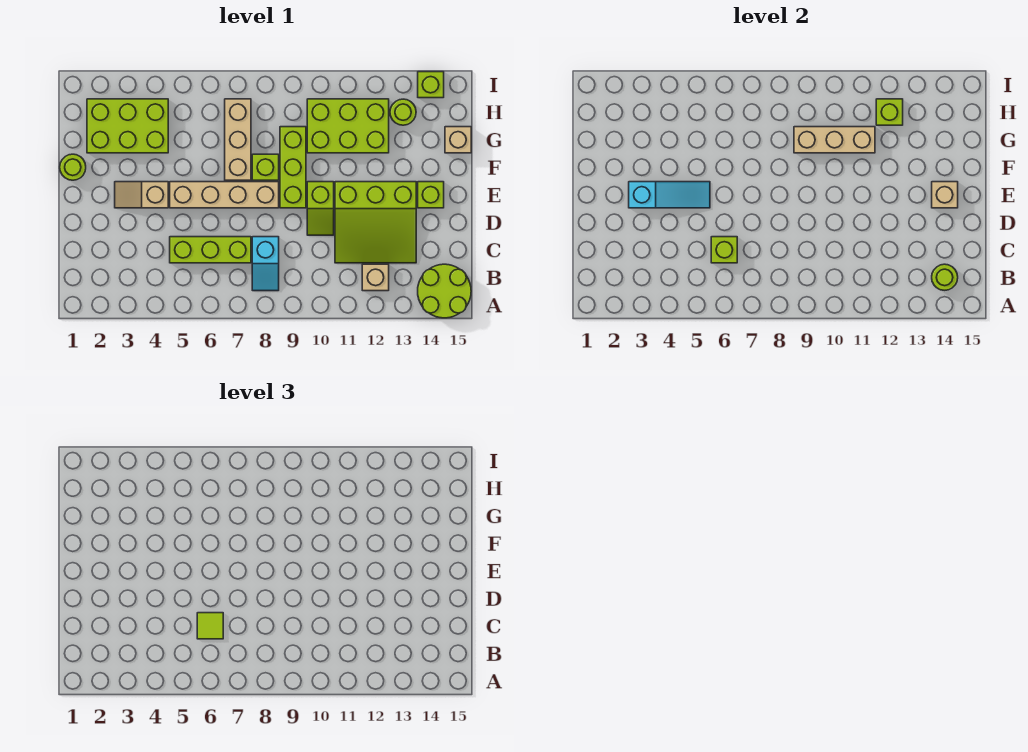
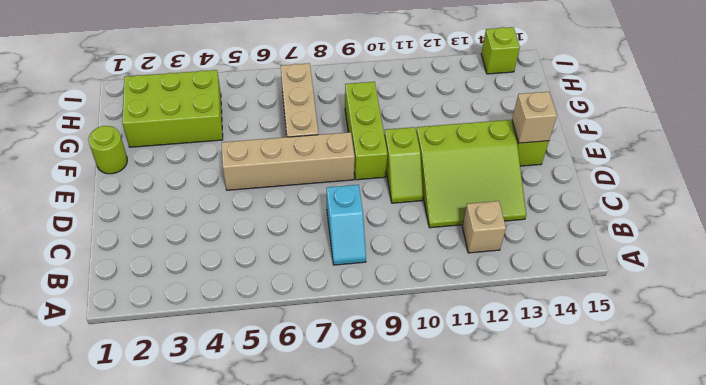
none -> lime 2x2 round brick [418,264,471,318]
none -> lime 1x3 brick [170,237,251,263]
none -> tan 1x2 slope [115,182,168,208]

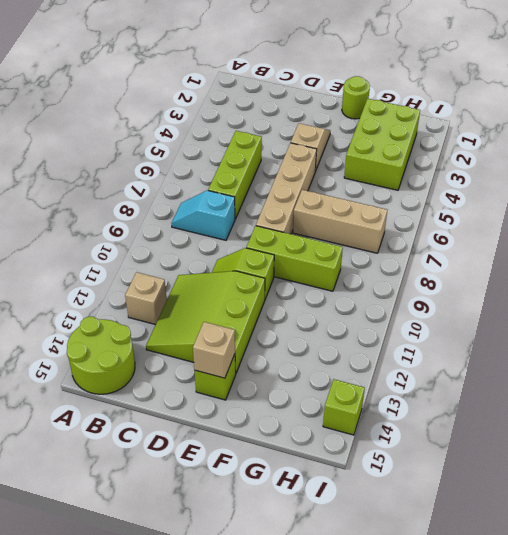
none -> lime 1x1 brick [252,154,279,180]
none -> lime 2x3 brick [307,99,389,153]
none -> tan 1x1 brick [445,127,471,153]

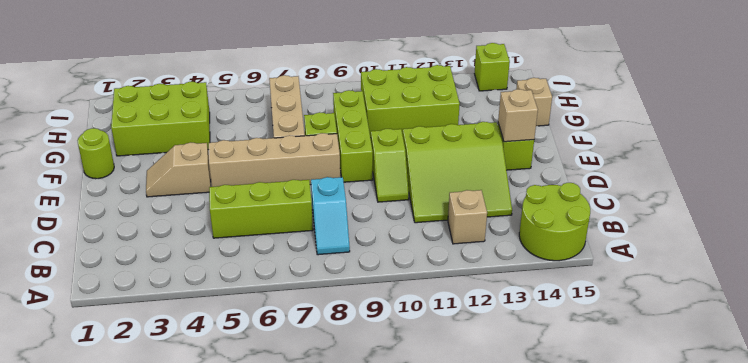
none -> lime 1x1 round brick [390,99,416,125]
none -> lime 1x1 round brick [932,264,958,290]
none -> lime 1x1 brick [711,237,737,263]

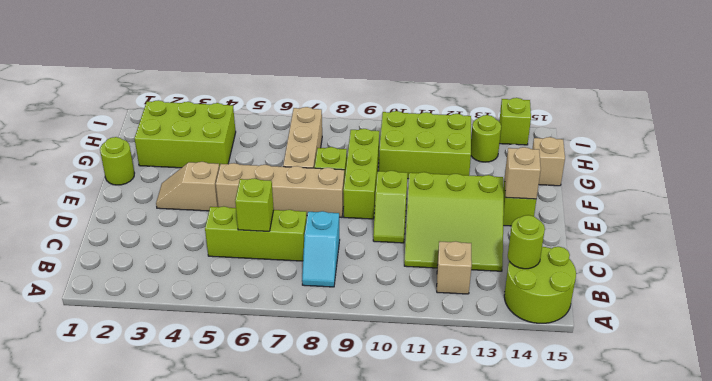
none -> cyan 1x3 slope [629,182,710,208]
none -> tan 1x3 brick [794,127,875,153]
none -> lime 1x1 brick [876,99,903,125]

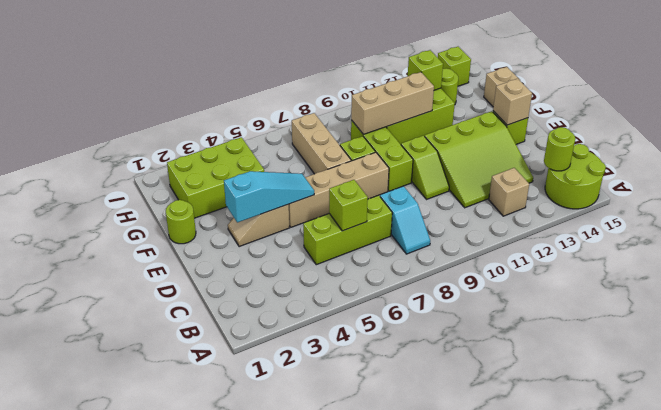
none -> lime 1x1 tile [197,613,223,639]

